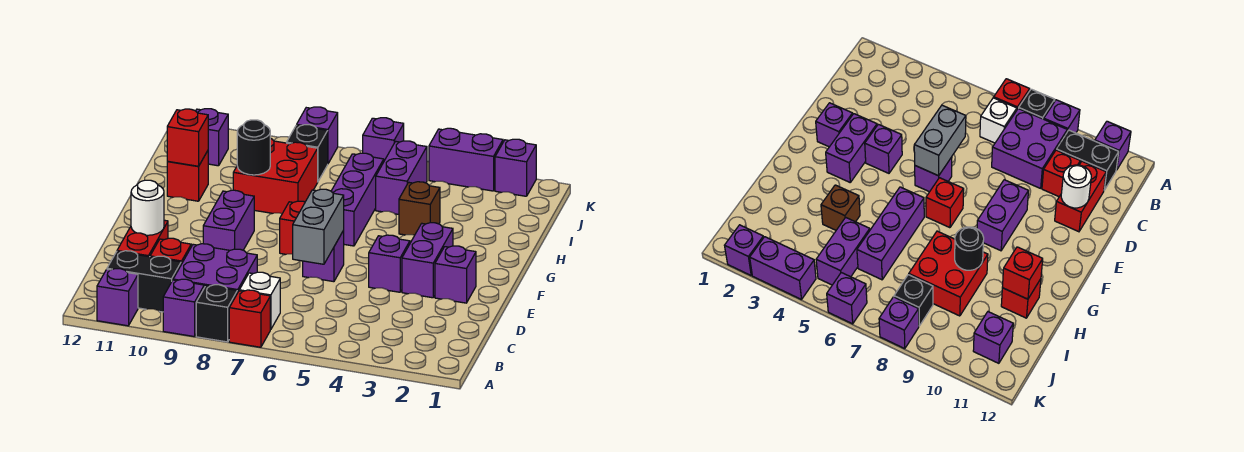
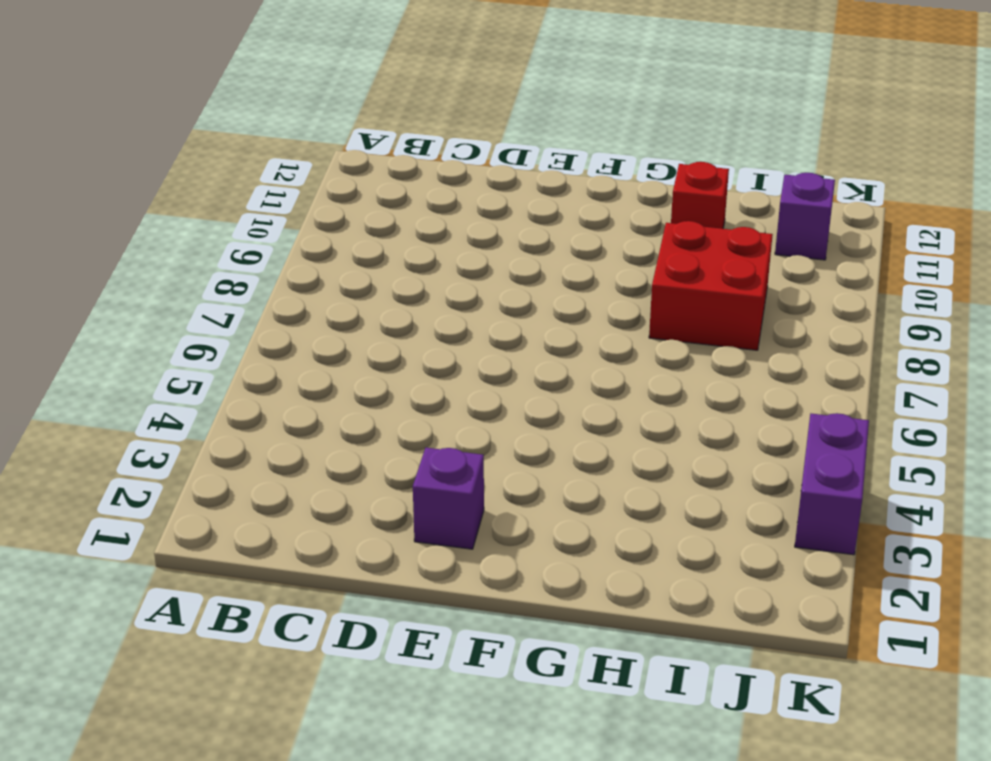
none -> red 1x1 brick [229,290,270,347]
none -> black 1x1 brick [196,285,237,342]
none -> purple 1x1 brick [163,279,204,337]
none -> purple 1x1 brick [97,269,138,326]

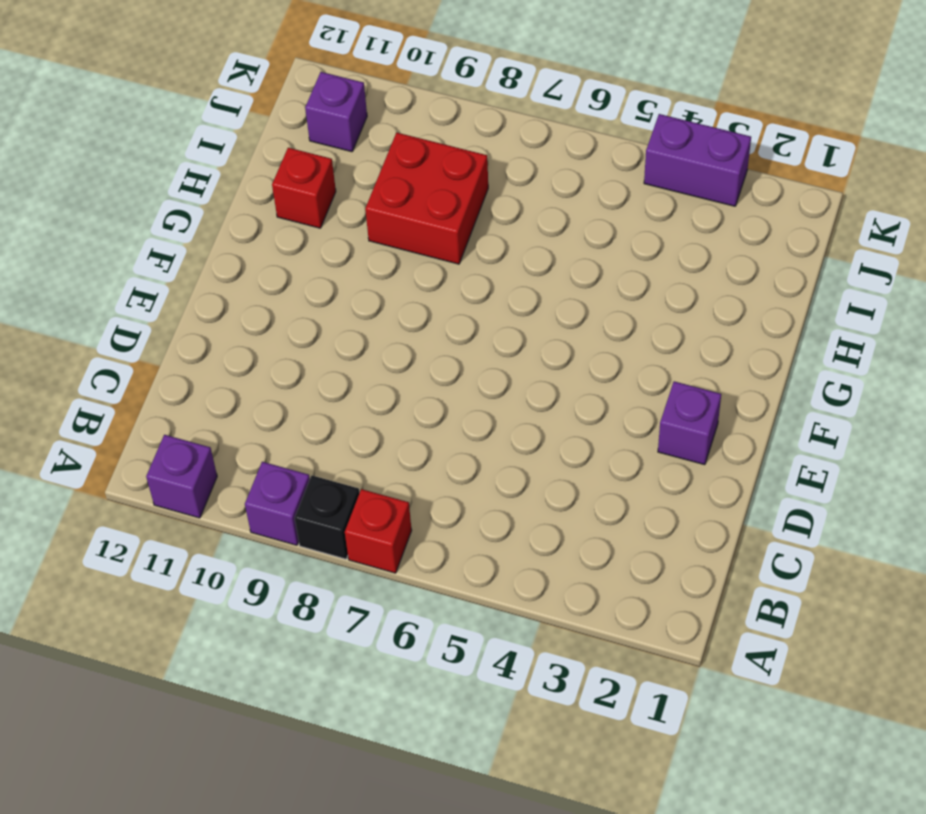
none -> white 1x1 brick [239,272,280,330]
none -> purple 2x2 brick [173,244,257,293]
none -> black 1x2 brick [107,251,181,312]
none -> red 1x1 brick [150,238,191,264]

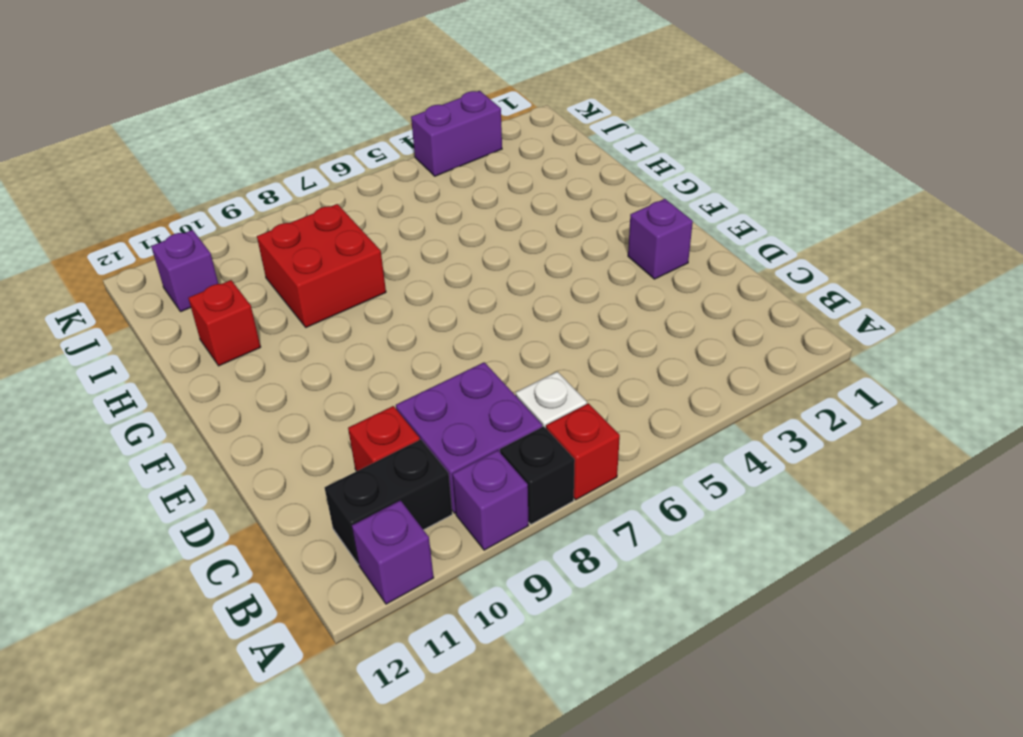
none -> red 1x2 brick [117,220,168,257]
none -> purple 1x2 brick [402,223,453,298]
none -> purple 1x1 brick [369,235,410,292]
none -> purple 1x1 brick [303,231,344,282]

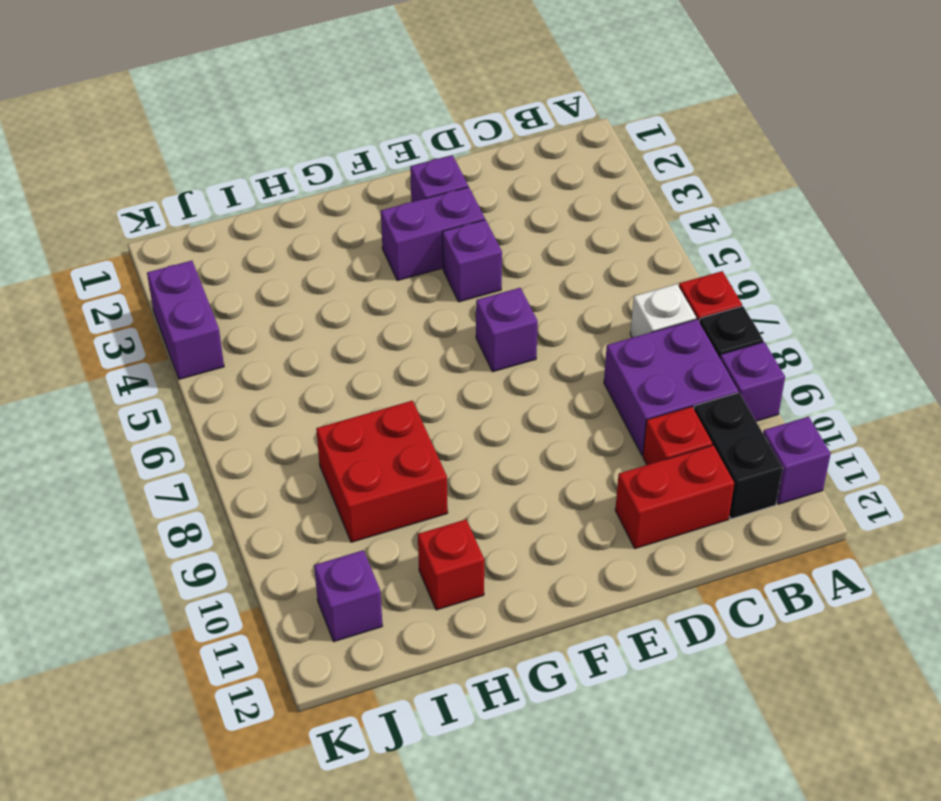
none -> purple 1x2 brick [203,190,254,250]
none -> red 1x1 brick [280,201,305,254]
none -> purple 1x3 brick [331,153,384,246]
none -> brown 1x1 brick [399,182,440,235]

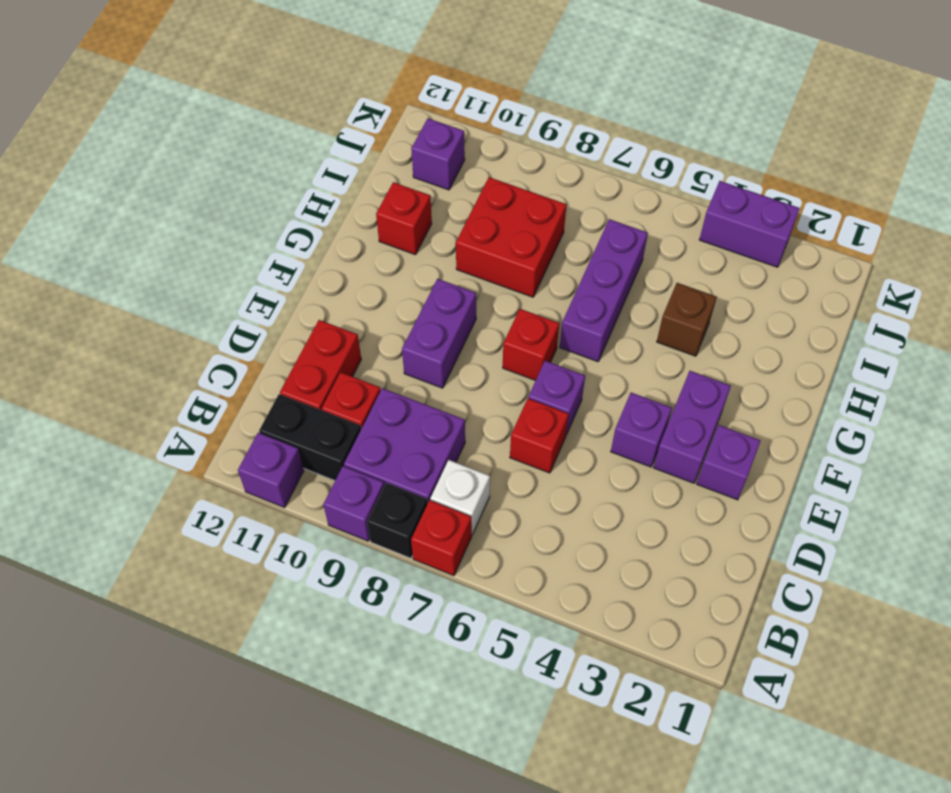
red 1x1 brick [510,398,569,473] -> red 1x1 brick moved to [167,109,208,166]
none -> purple 1x2 brick [376,141,427,214]
none -> black 1x1 brick [287,125,328,181]
none -> purple 1x1 brick [495,139,536,196]
none -> purple 1x1 brick [363,118,404,161]

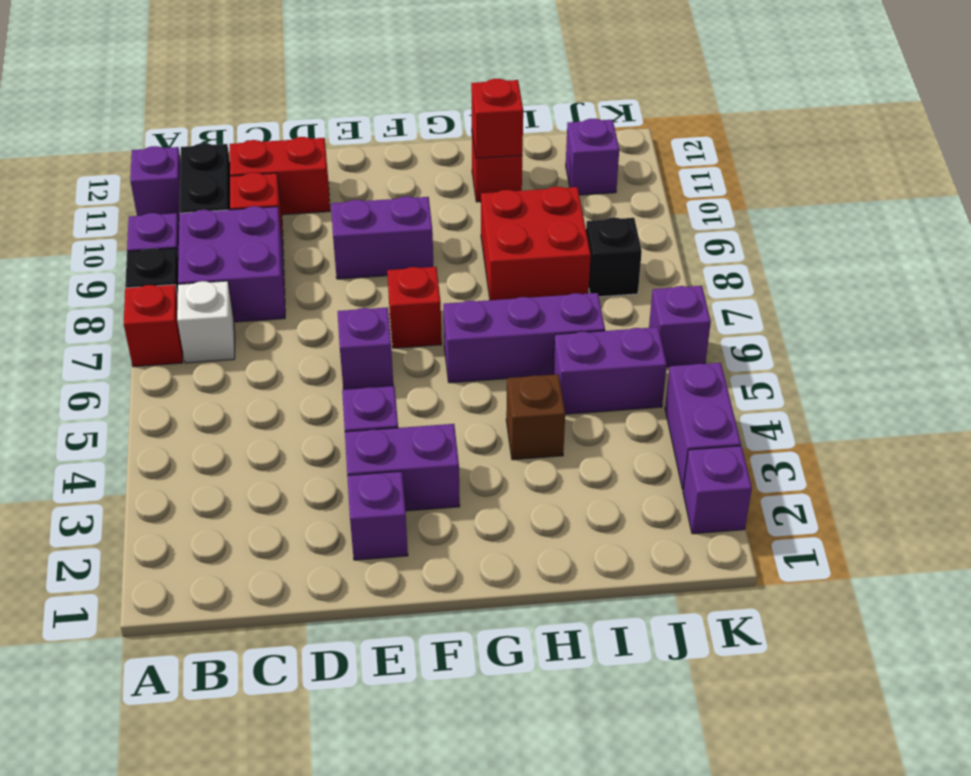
none -> purple 1x1 brick [297,107,338,163]
none -> grey 1x2 brick [293,189,344,264]
none -> white 1x1 round brick [131,180,164,235]
none -> black 1x1 round brick [237,120,270,175]

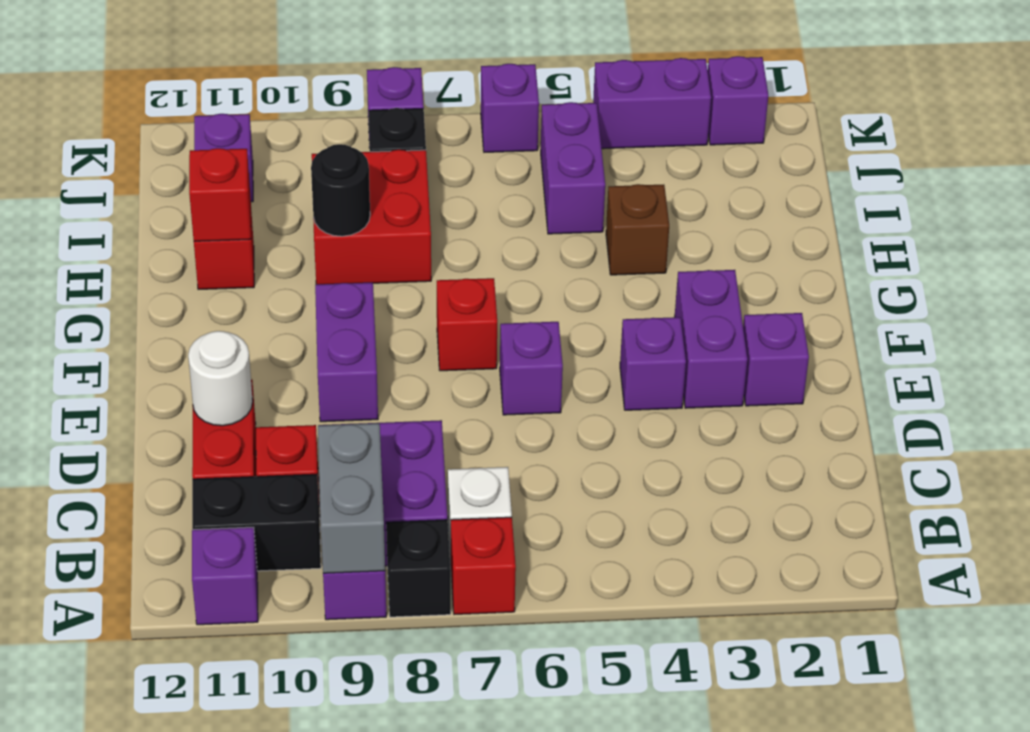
grey 1x2 brick [318,423,385,573] -> grey 1x2 brick moved to [293,189,344,264]
none -> purple 1x3 brick [331,153,384,246]

